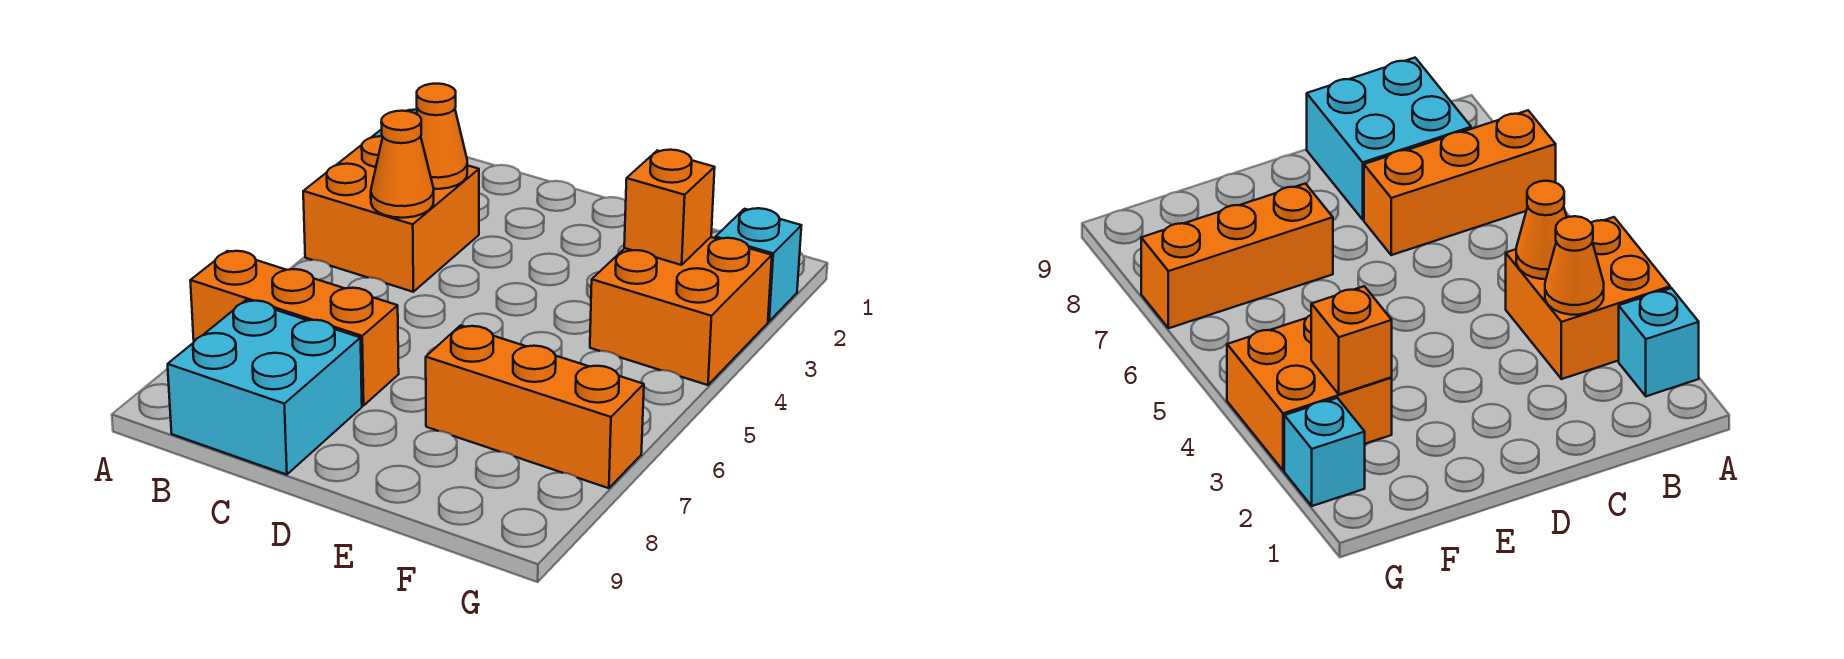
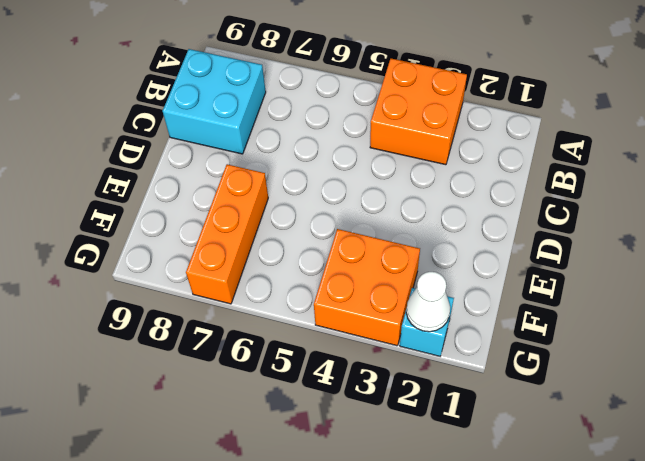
white 1x1 cone [406,272,450,332] -> none
none -> cyan 1x1 brick [1619,288,1699,396]
none -> orange 1x3 brick [190,251,399,406]

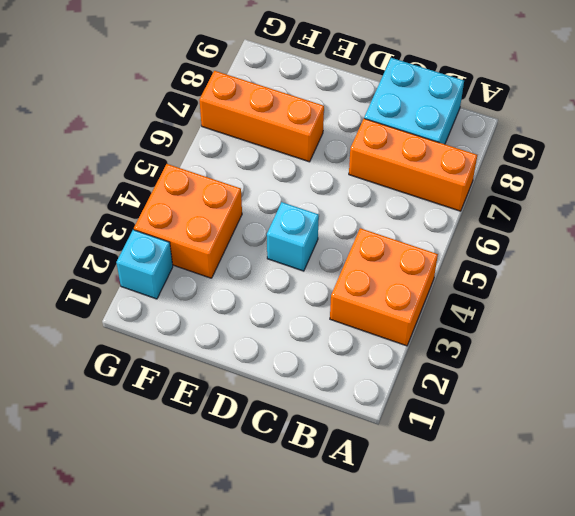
cyan 1x1 brick [267,202,319,271] -> cyan 1x1 brick moved to [1619,288,1699,396]
none -> orange 1x1 cone [417,84,467,189]
none -> orange 1x1 cone [371,111,434,218]

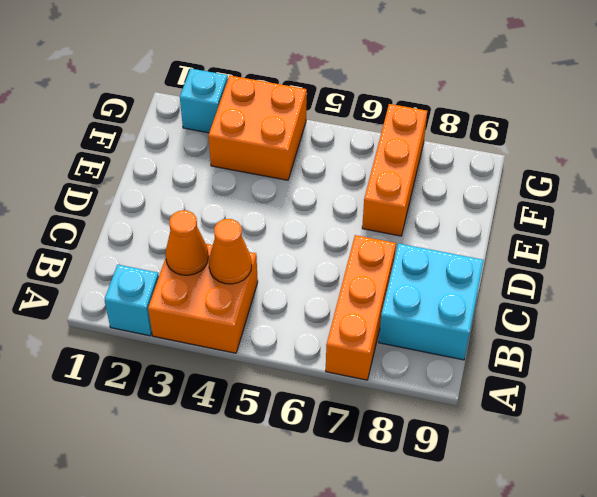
none -> orange 1x1 brick [624,150,715,265]

